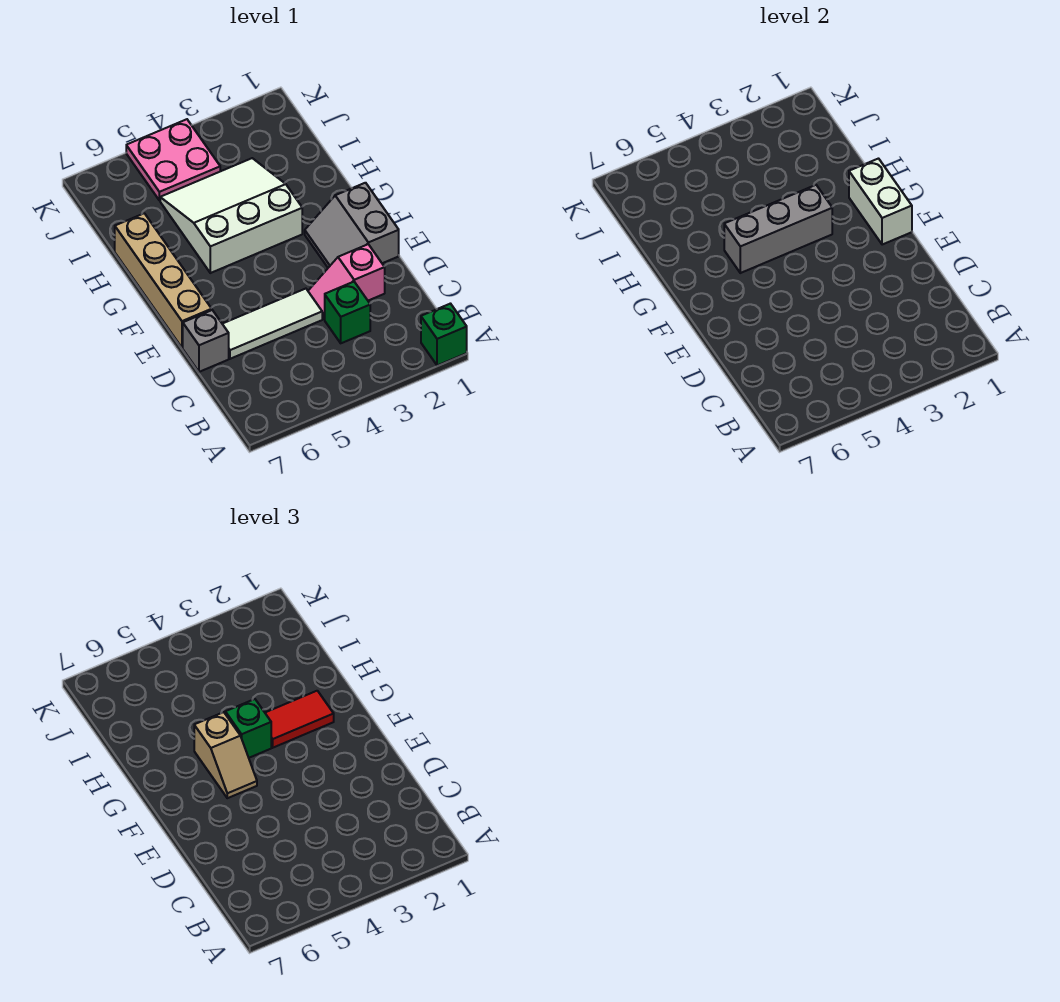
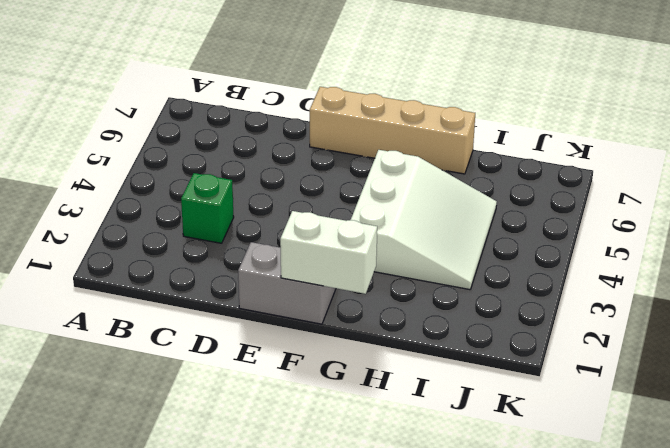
none -> green 1x1 brick [421,304,467,365]
none -> pink 1x2 slope [308,244,385,319]
none -> white 1x3 tile [223,289,322,359]

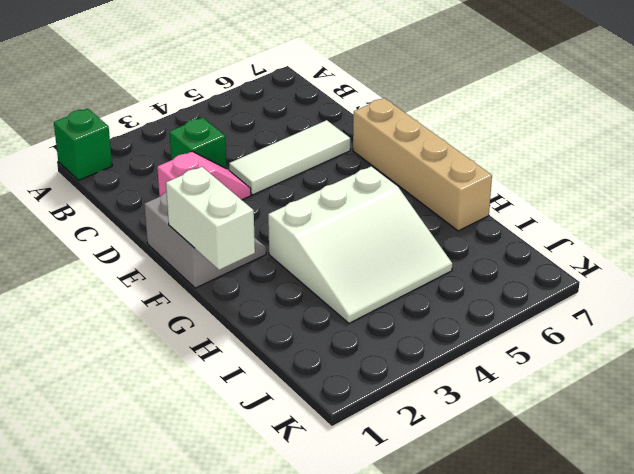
none -> grey 1x1 brick [183,310,229,372]
none -> pink 2x2 plate [126,119,220,201]
none -> grey 1x3 brick [724,185,832,273]

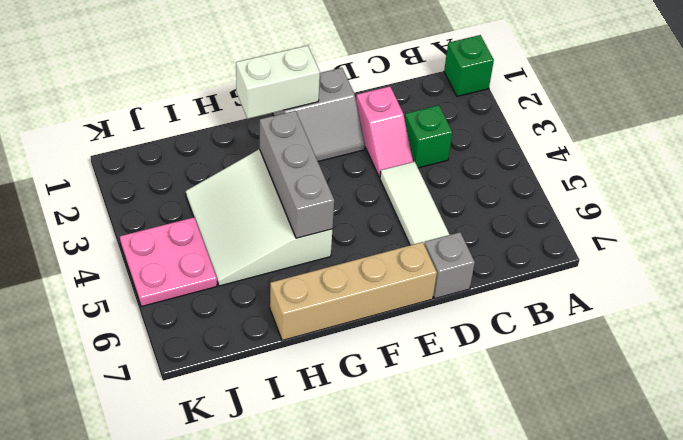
none -> tan 1x2 slope [194,712,257,798]
none -> red 1x2 tile [265,691,334,748]
none -> green 1x1 brick [225,699,271,758]

